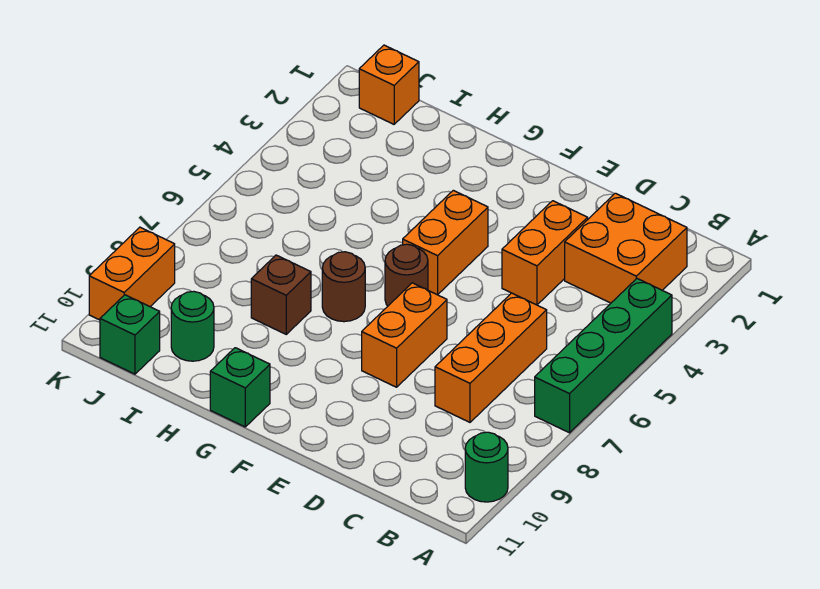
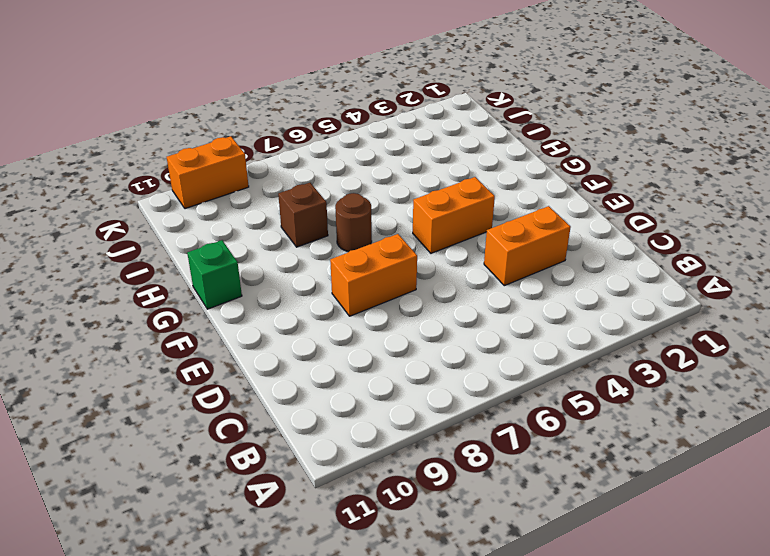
none -> green 1x4 brick [535,279,672,433]
none -> green 1x1 round brick [465,432,508,502]
none -> orange 2x2 brick [565,193,687,303]

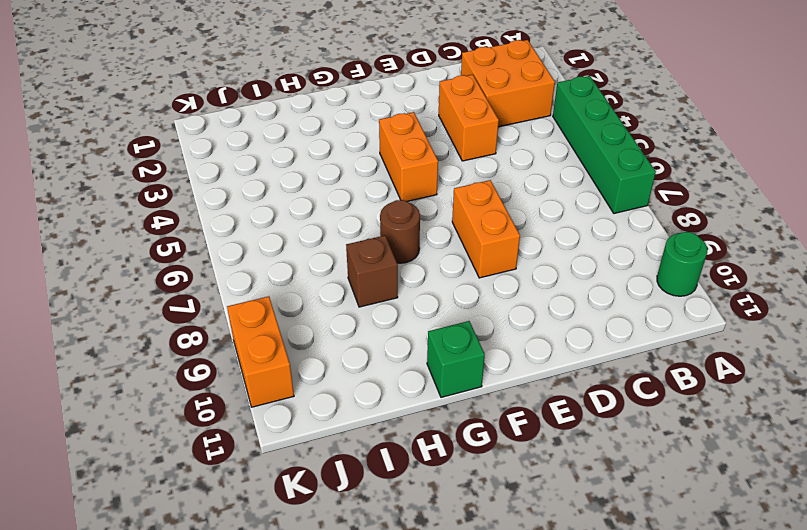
none -> orange 1x3 brick [435,293,547,422]
none -> brown 1x1 round brick [385,244,428,306]
none -> green 1x1 round brick [171,291,214,361]

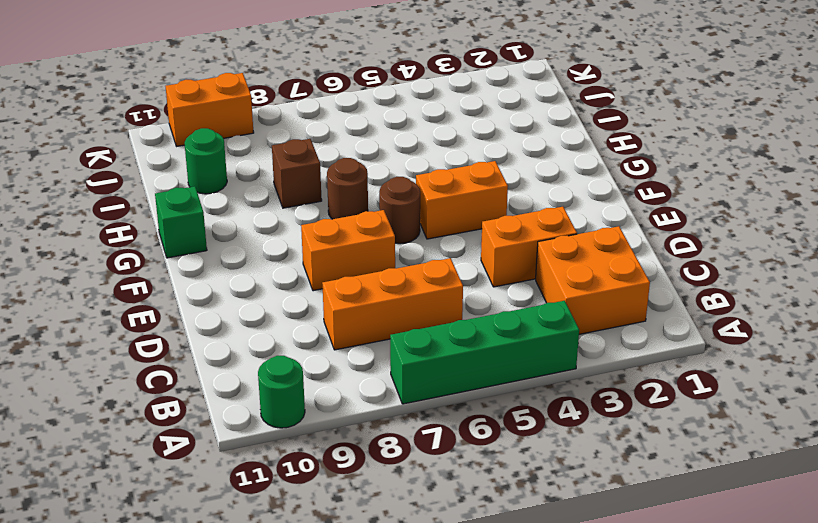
none -> orange 1x1 brick [359,45,419,124]
none -> green 1x1 brick [100,295,160,374]

